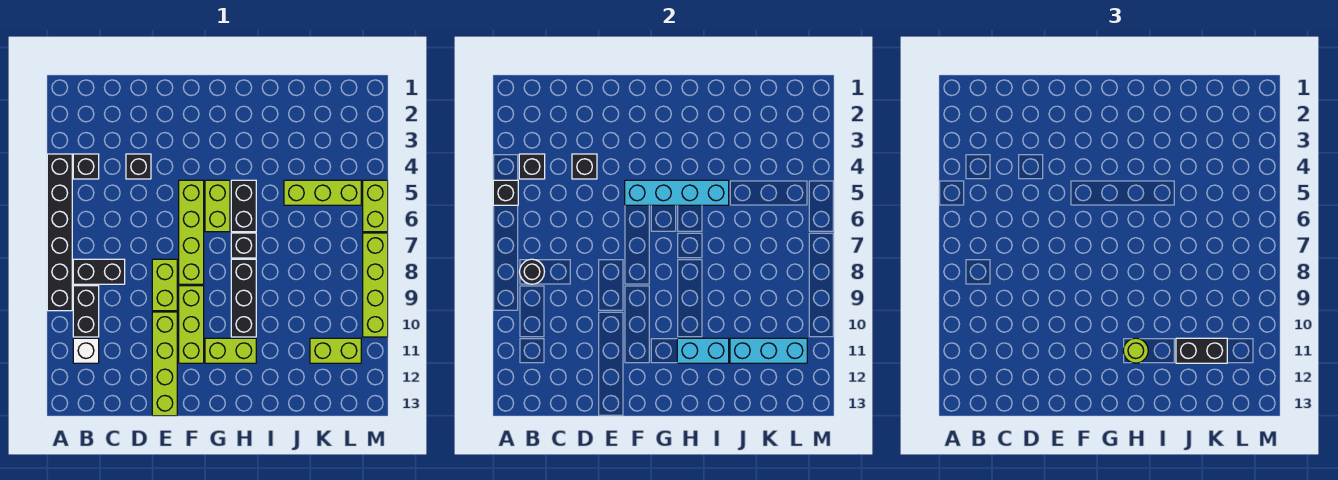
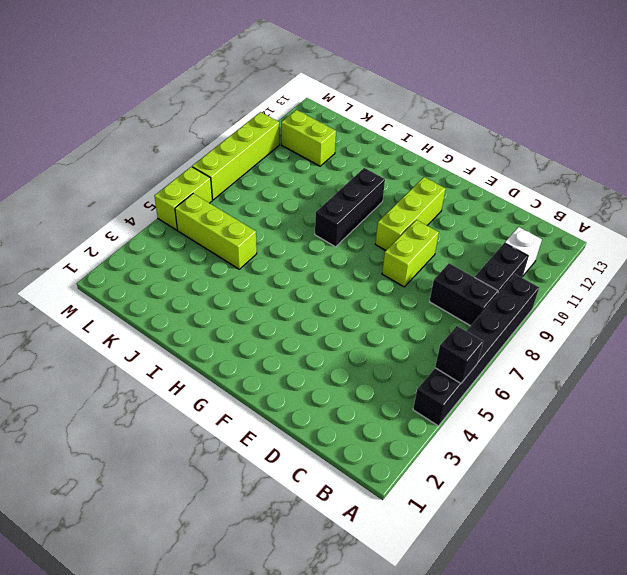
none -> black 1x1 brick [73,154,99,179]
none -> black 1x1 brick [126,154,151,179]
none -> lime 1x4 brick [152,312,177,416]

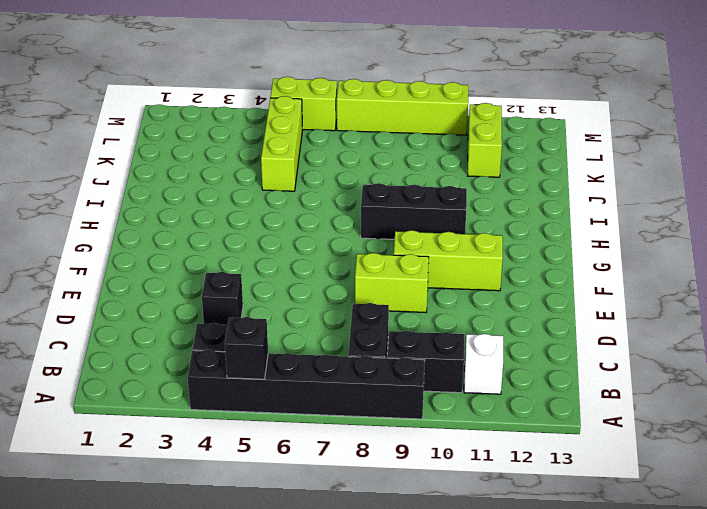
none -> lime 1x4 brick [152,312,177,416]
none -> lime 1x4 brick [179,180,204,284]
none -> lime 1x2 brick [205,180,230,232]

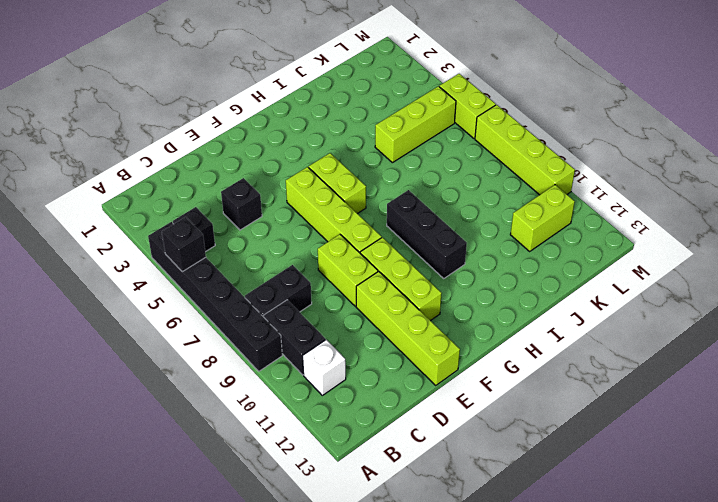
none -> lime 1x2 brick [205,338,256,363]
none -> black 1x2 brick [231,180,256,232]
none -> black 1x1 brick [231,233,256,258]

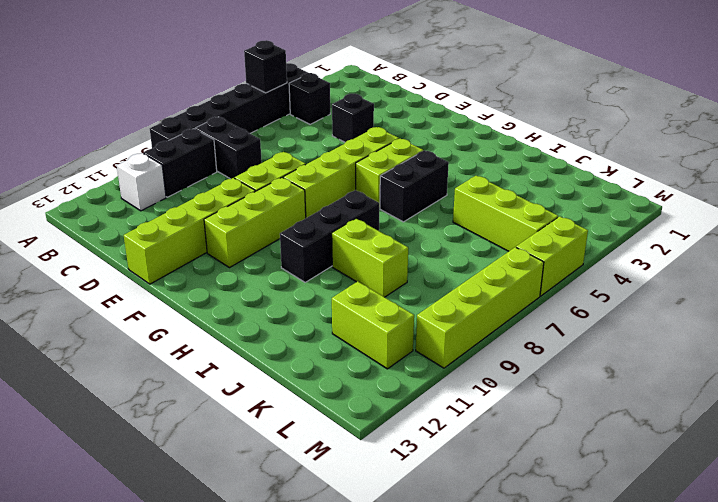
lime 1x2 brick [332,219,408,297] -> lime 1x2 brick moved to [205,338,256,363]
none -> black 1x1 brick [231,233,256,258]
none -> black 1x1 brick [519,154,545,179]
none -> black 1x1 round brick [520,259,544,284]

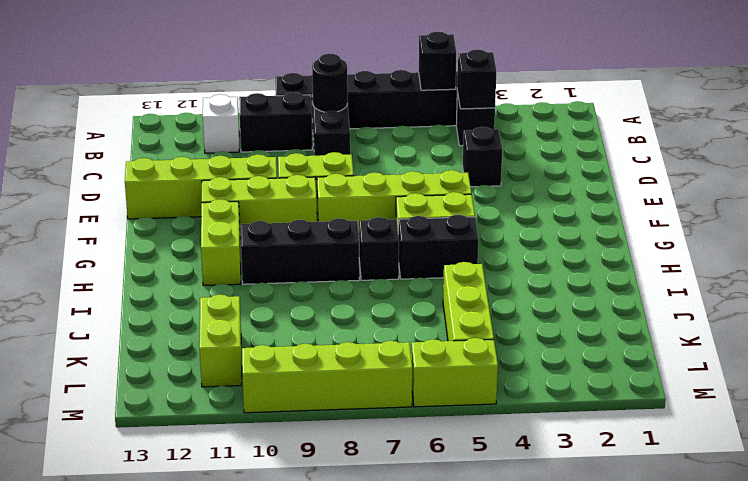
none -> black 1x1 brick [572,154,597,179]
none -> cyan 1x4 brick [625,180,729,205]
none -> cyan 1x2 brick [677,338,729,363]

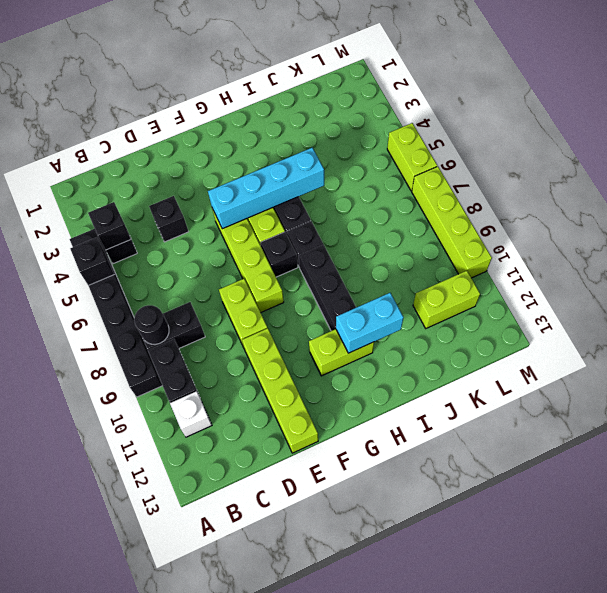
black 1x1 brick [261,232,298,277] -> black 1x1 brick moved to [572,154,597,179]
none -> lime 1x3 brick [179,286,204,363]
none -> lime 1x3 brick [284,180,361,205]
none -> cyan 1x3 brick [730,338,807,363]

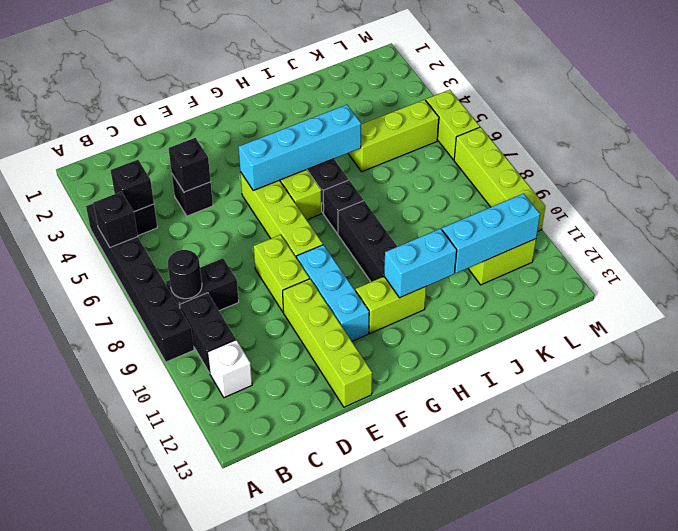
cyan 1x3 brick [297,245,369,341] -> lime 1x3 brick [179,286,204,363]
none -> lime 1x1 round brick [1123,338,1148,363]
none -> black 1x2 brick [1176,338,1227,363]

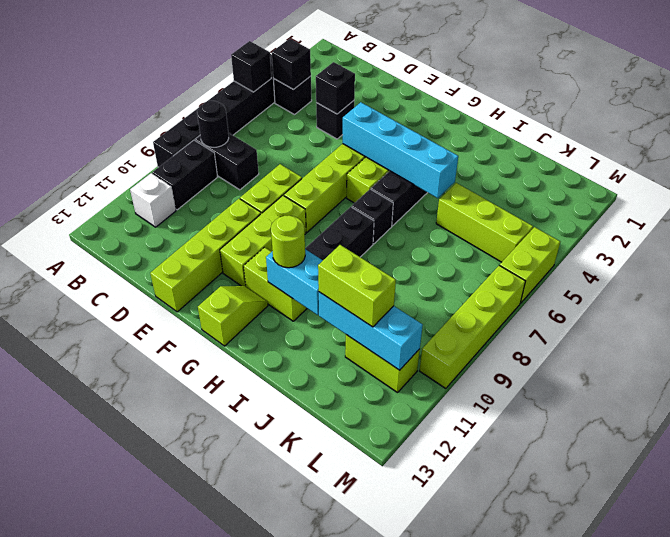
lime 1x2 slope [198,286,268,346] -> none
lime 1x2 brick [318,245,396,327] -> black 1x2 brick [1176,338,1227,363]

